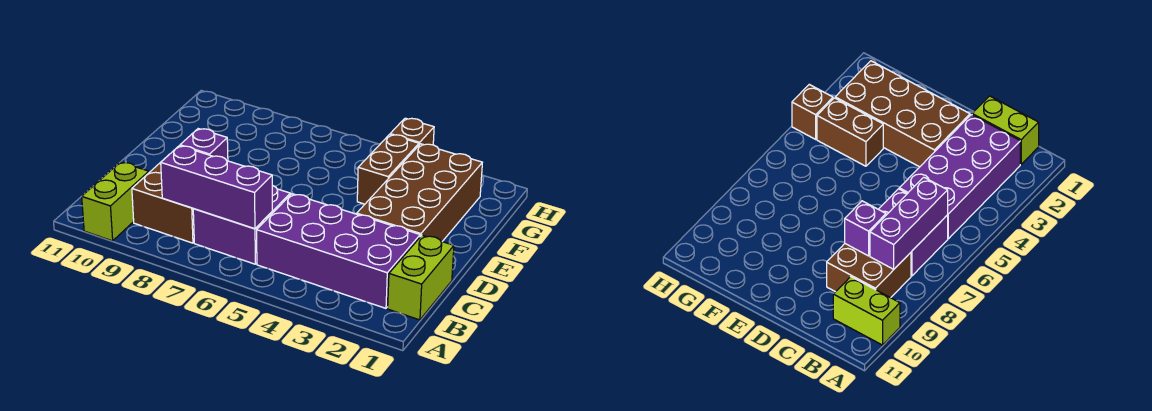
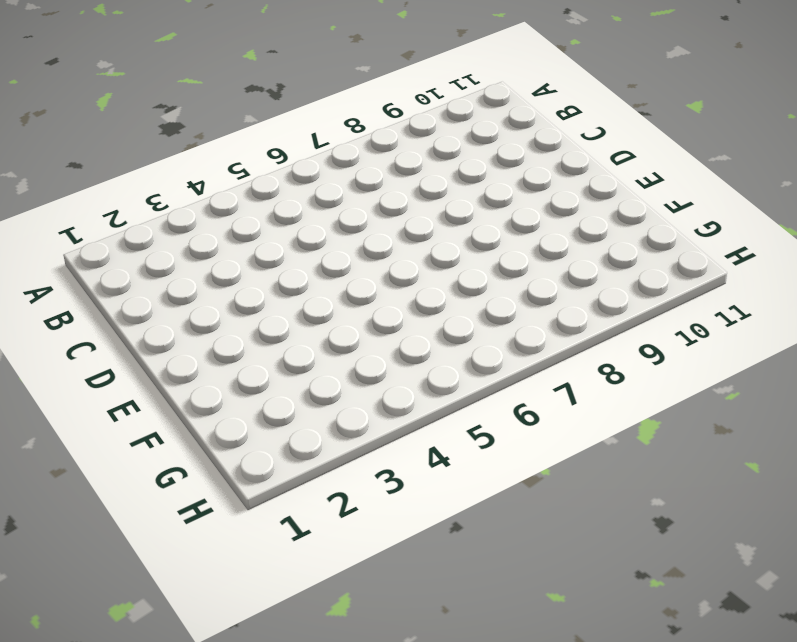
none -> lime 1x2 brick [82,162,149,241]
none -> lime 1x2 brick [388,235,454,320]

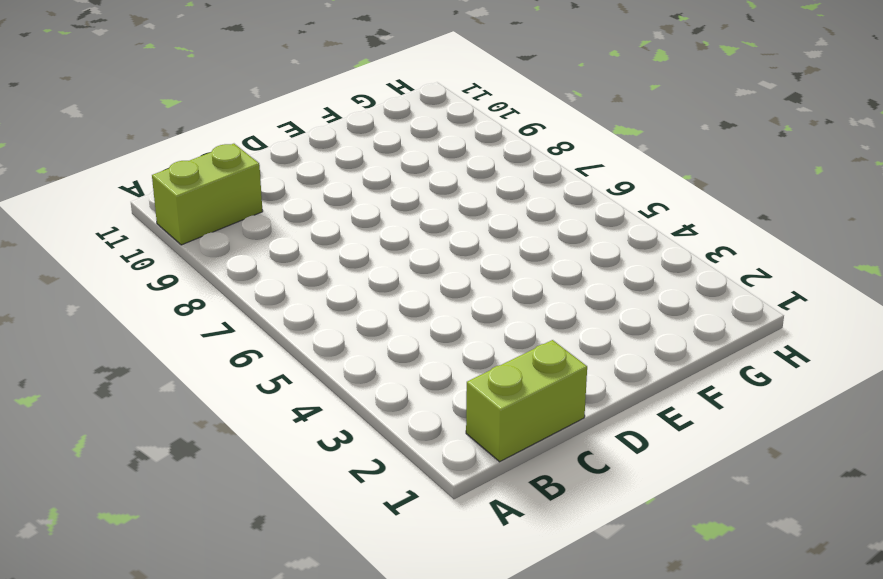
none -> purple 2x4 brick [257,194,420,308]
none -> purple 2x2 brick [193,185,290,264]

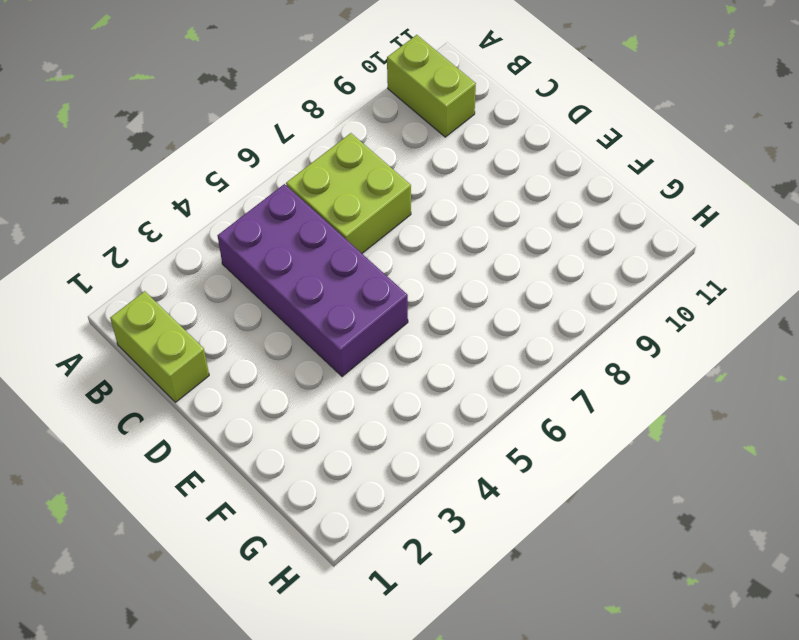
purple 2x4 brick [218,184,408,377] -> purple 2x4 brick turned to [257,194,420,308]
lime 2x2 brick [286,133,411,253] -> purple 2x2 brick [193,185,290,264]
none -> brown 2x2 brick [132,161,194,243]
none -> brown 2x4 brick [357,144,482,241]

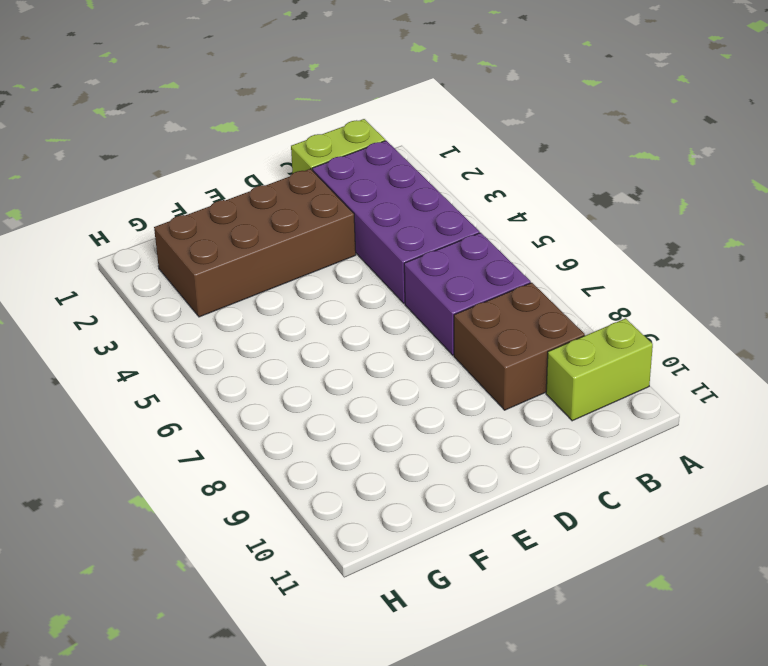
none -> brown 1x2 brick [357,135,419,204]
none -> brown 1x1 brick [390,118,434,145]

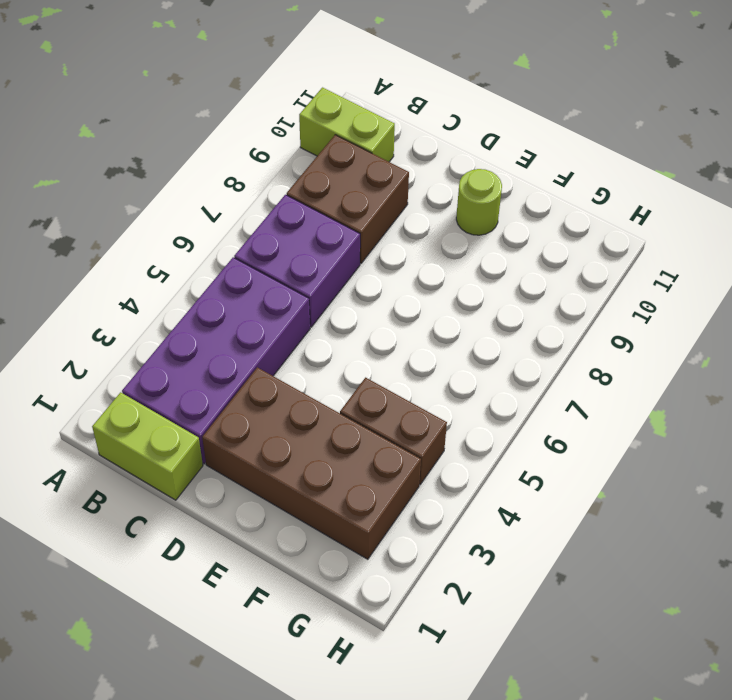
lime 1x1 round brick [456,169,502,235] -> none
none -> brown 1x1 brick [390,118,434,145]
none -> purple 1x3 brick [161,146,272,229]

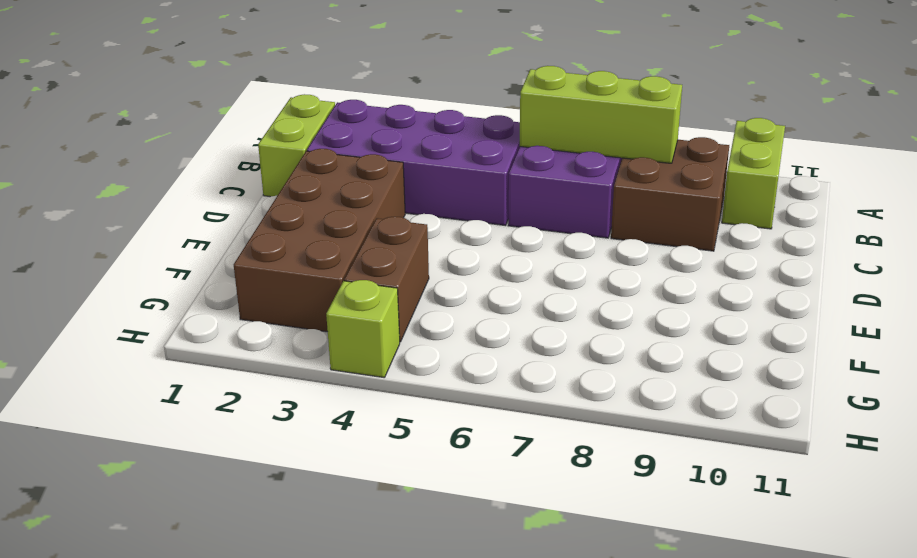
lime 1x3 brick [520,66,682,163] -> purple 1x3 brick [161,146,272,229]
lime 1x1 brick [326,280,400,378] -> brown 1x1 brick [390,118,434,145]
none -> purple 1x1 brick [180,129,228,161]

